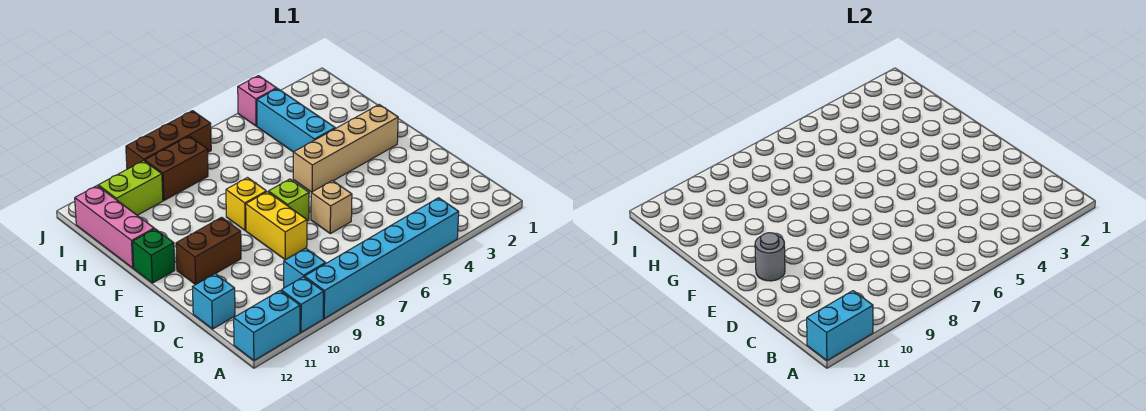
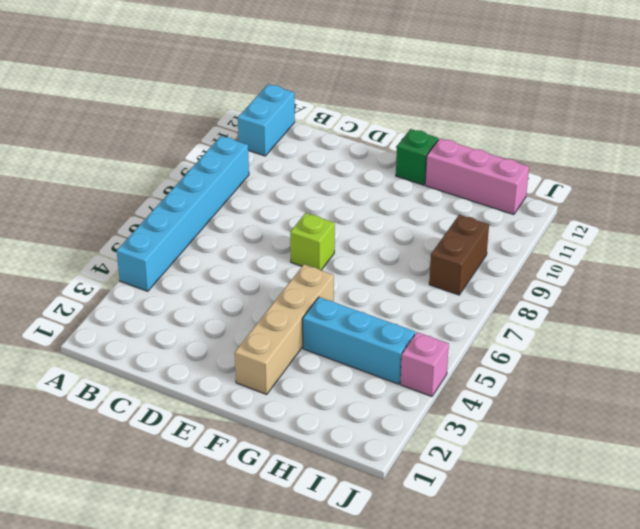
none -> cyan 1x1 brick [281,277,323,332]
none -> cyan 1x1 brick [284,248,326,288]
none -> cyan 1x1 brick [193,274,235,329]

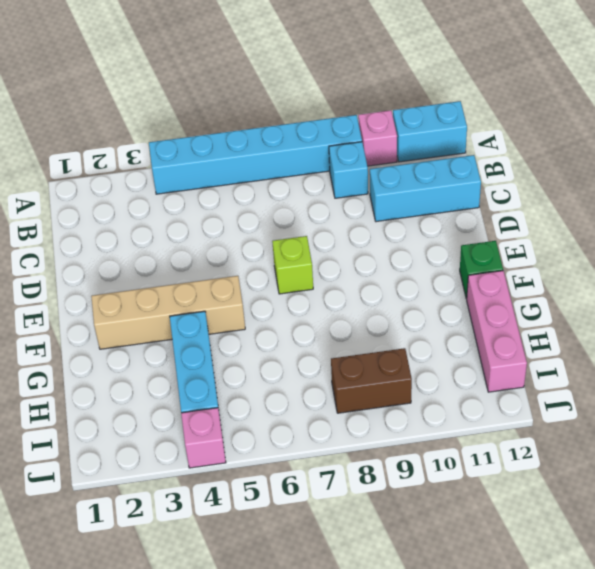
pink 1x1 brick [358,110,397,166] -> cyan 1x1 brick [281,277,323,332]
cyan 1x3 brick [370,155,481,222] -> cyan 1x1 brick [193,274,235,329]
none -> tan 1x1 brick [311,181,352,234]
none -> yellow 1x2 brick [246,192,307,260]
none -> brown 1x2 brick [176,217,241,285]

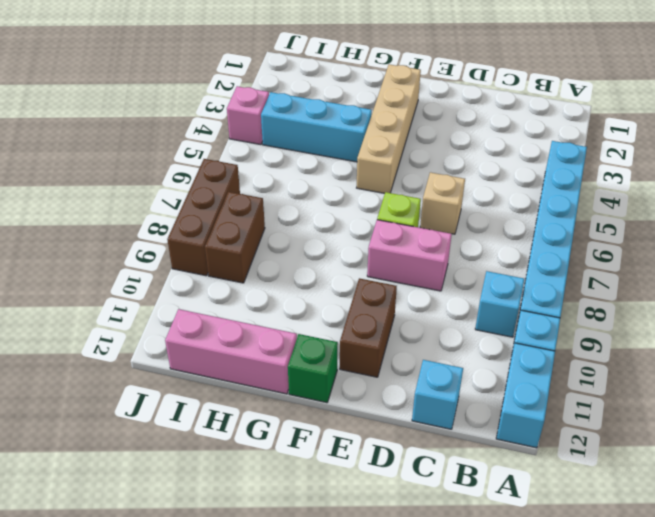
pink 1x2 brick [367,220,452,291] -> yellow 1x2 brick [246,192,307,260]
none -> yellow 1x1 brick [226,178,266,231]
none -> lime 1x2 brick [98,161,163,215]
none -> cyan 1x2 brick [807,291,873,360]

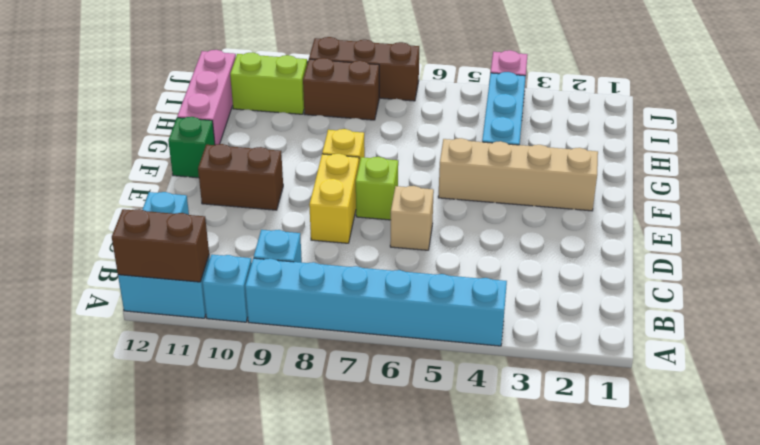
brown 1x2 brick [112,209,209,282] -> cyan 1x2 brick [807,291,873,360]
none -> grey 1x1 round brick [755,233,785,281]

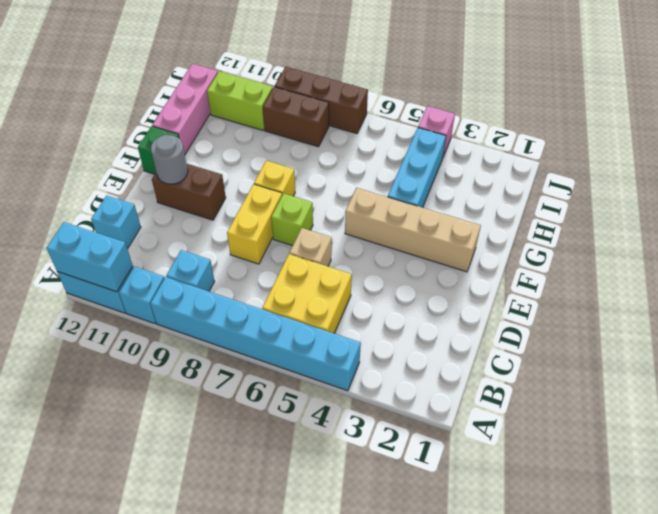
yellow 2x2 brick [262,254,352,333] -> none

